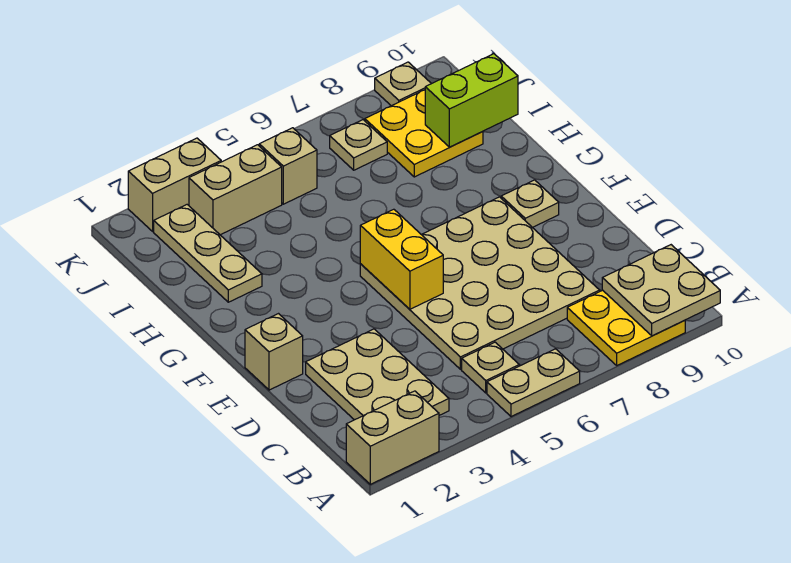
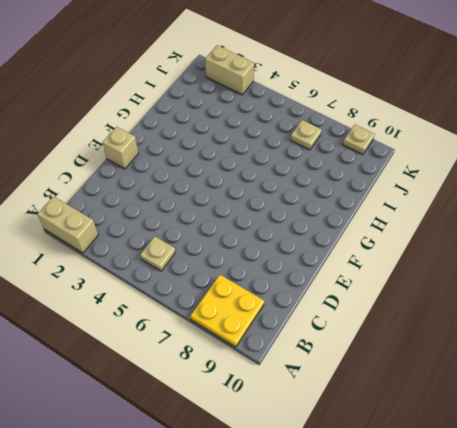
none -> tan 1x2 plate [487,349,580,417]
none -> tan 2x3 plate [306,329,449,420]
none -> tan 4x4 plate [360,197,600,369]

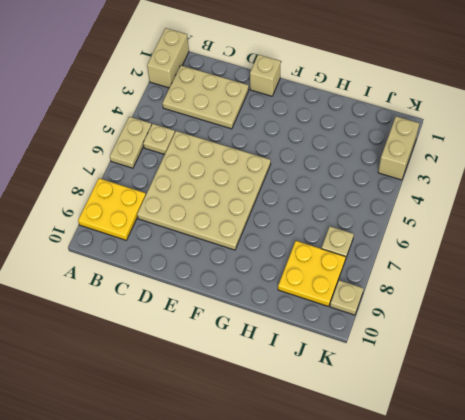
none -> tan 1x1 plate [501,180,559,227]
none -> tan 1x3 plate [154,205,262,302]
none -> tan 1x2 brick [189,145,282,235]

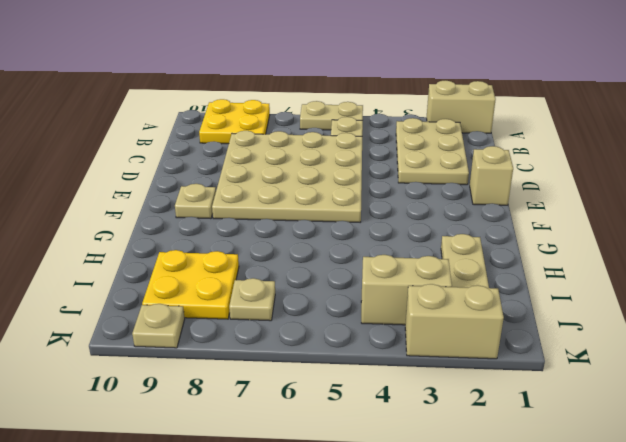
none -> tan 1x1 brick [259,128,317,204]
none -> tan 2x2 plate [602,245,720,336]
none -> yellow 1x2 brick [360,209,443,309]

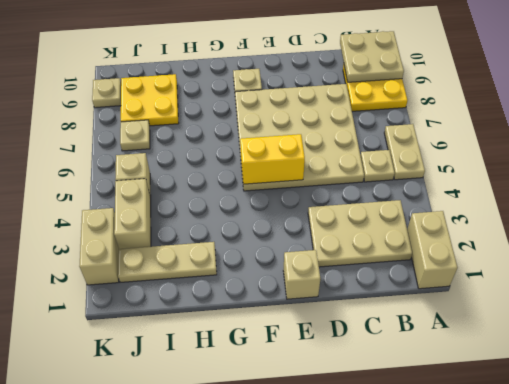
none -> lime 1x2 brick [425,54,518,147]

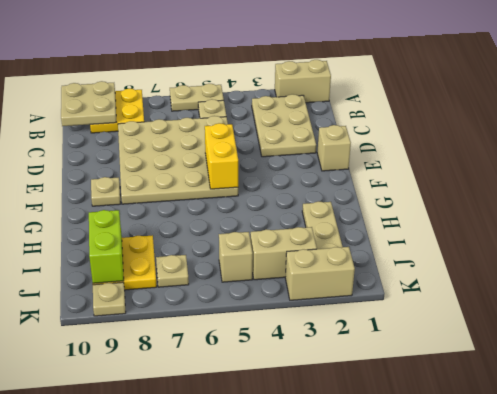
lime 1x2 brick [89,210,124,283] -> lime 1x2 brick turned to [425,54,518,147]

